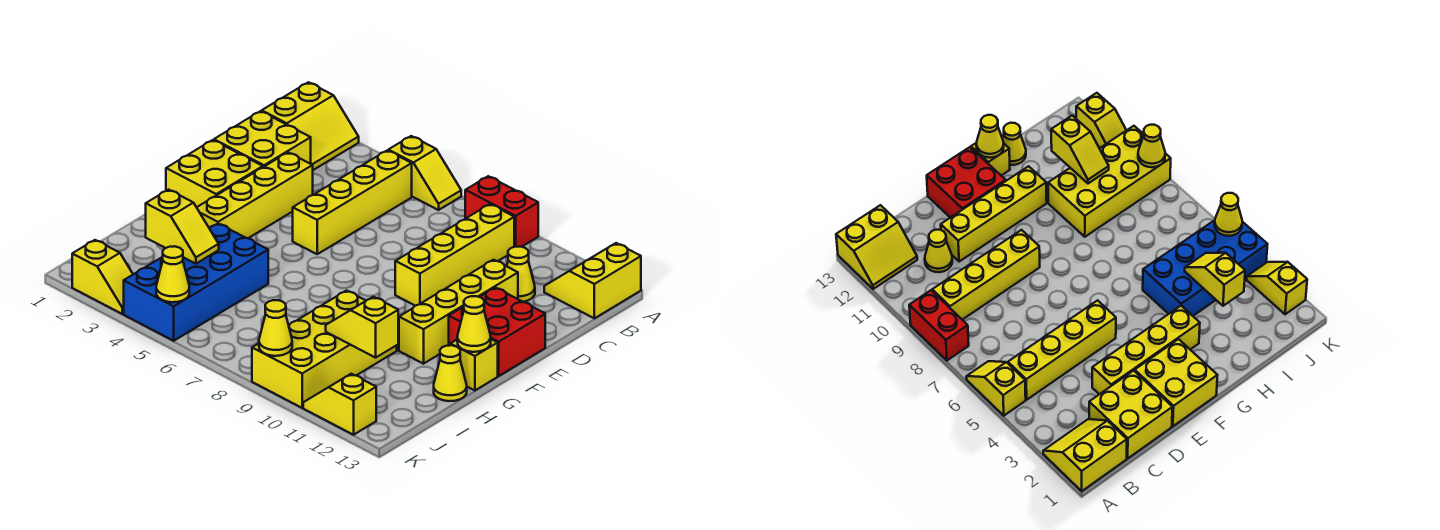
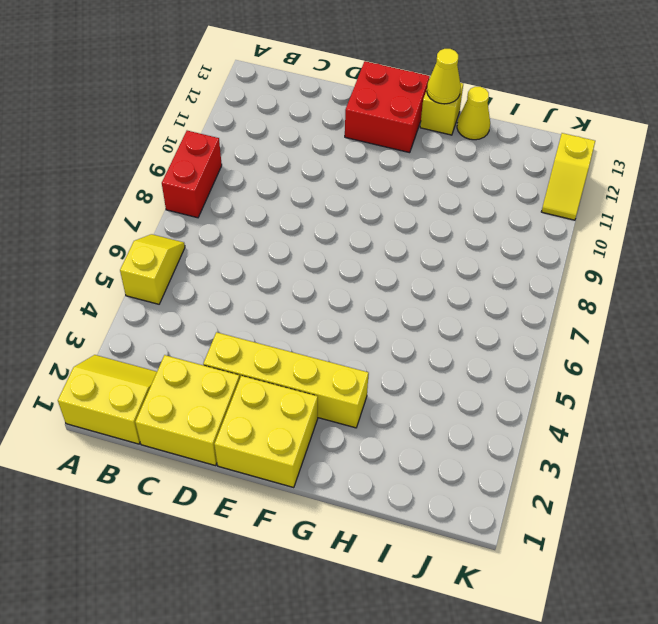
none -> yellow 2x2 slope [544,243,641,318]
none -> yellow 1x4 brick [293,150,412,254]
none -> yellow 1x4 brick [395,204,514,306]

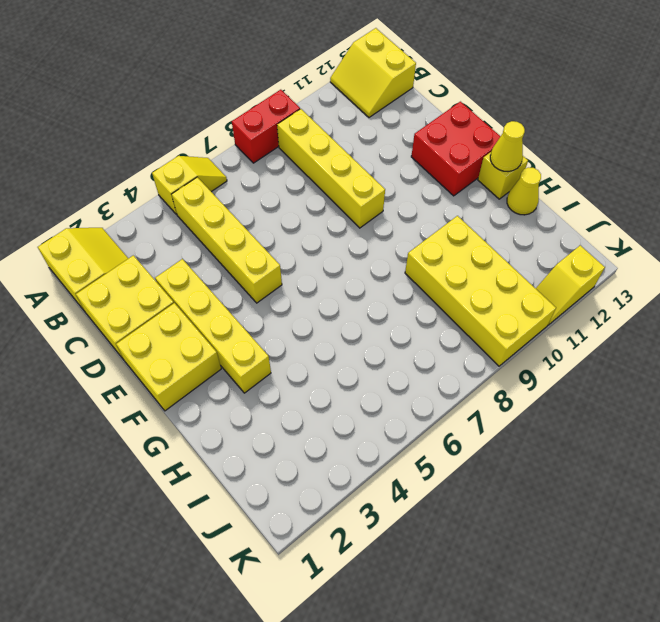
none -> yellow 1x1 cone [507,247,535,302]
none -> yellow 1x4 brick [399,260,518,364]
none -> blue 2x4 brick [124,224,268,341]

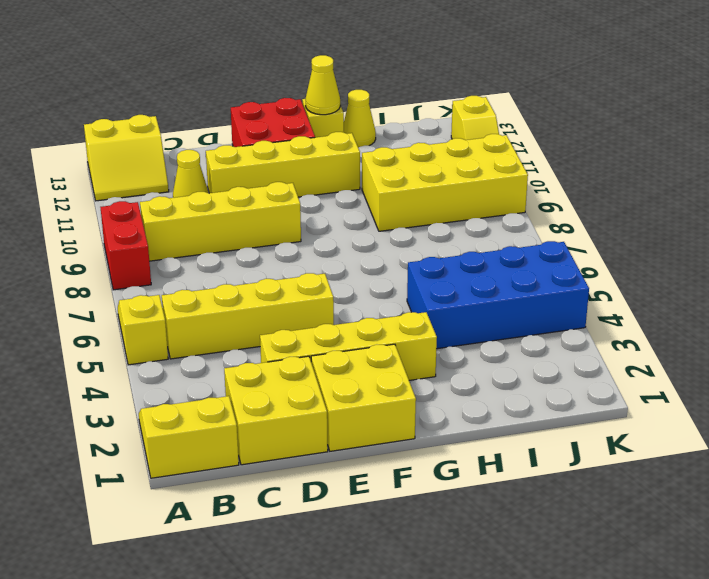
none -> yellow 1x2 slope [72,240,133,314]
none -> yellow 1x2 slope [146,190,219,264]
none -> yellow 1x2 slope [326,297,398,358]

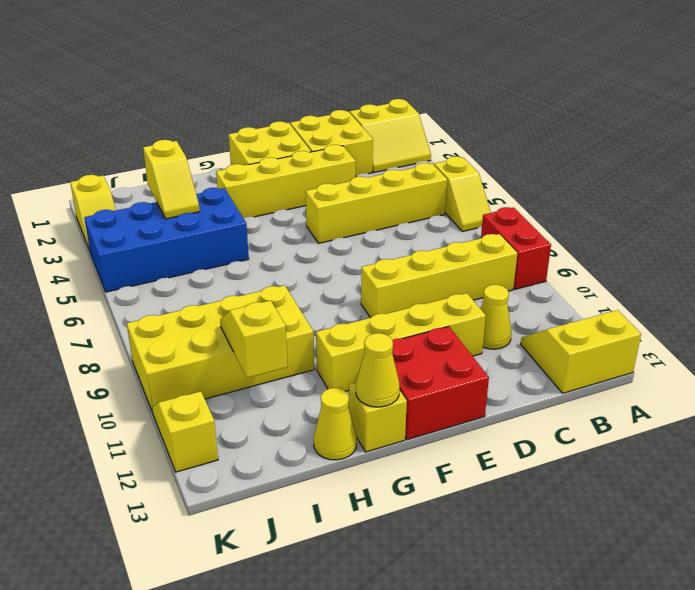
none -> yellow 1x1 cone [156,246,189,302]
none -> yellow 1x1 cone [259,300,292,356]

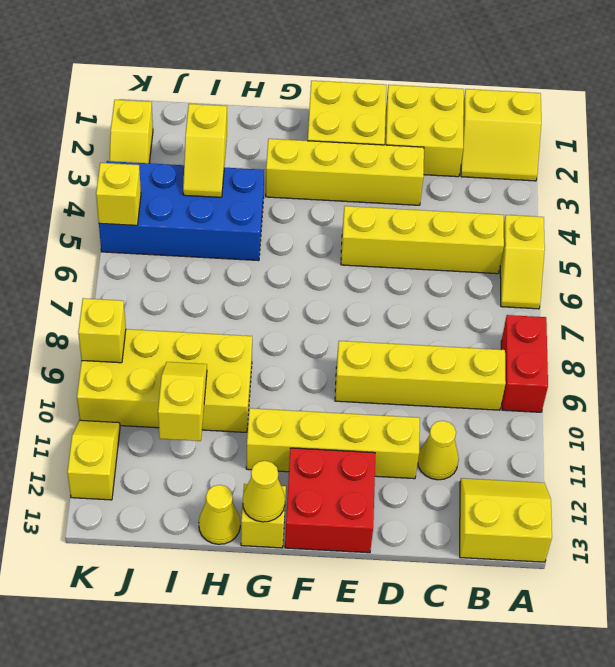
yellow 1x1 brick [96,163,141,225] -> yellow 1x1 cone [156,246,189,302]
yellow 1x1 brick [78,298,126,363] -> yellow 1x1 cone [259,300,292,356]

